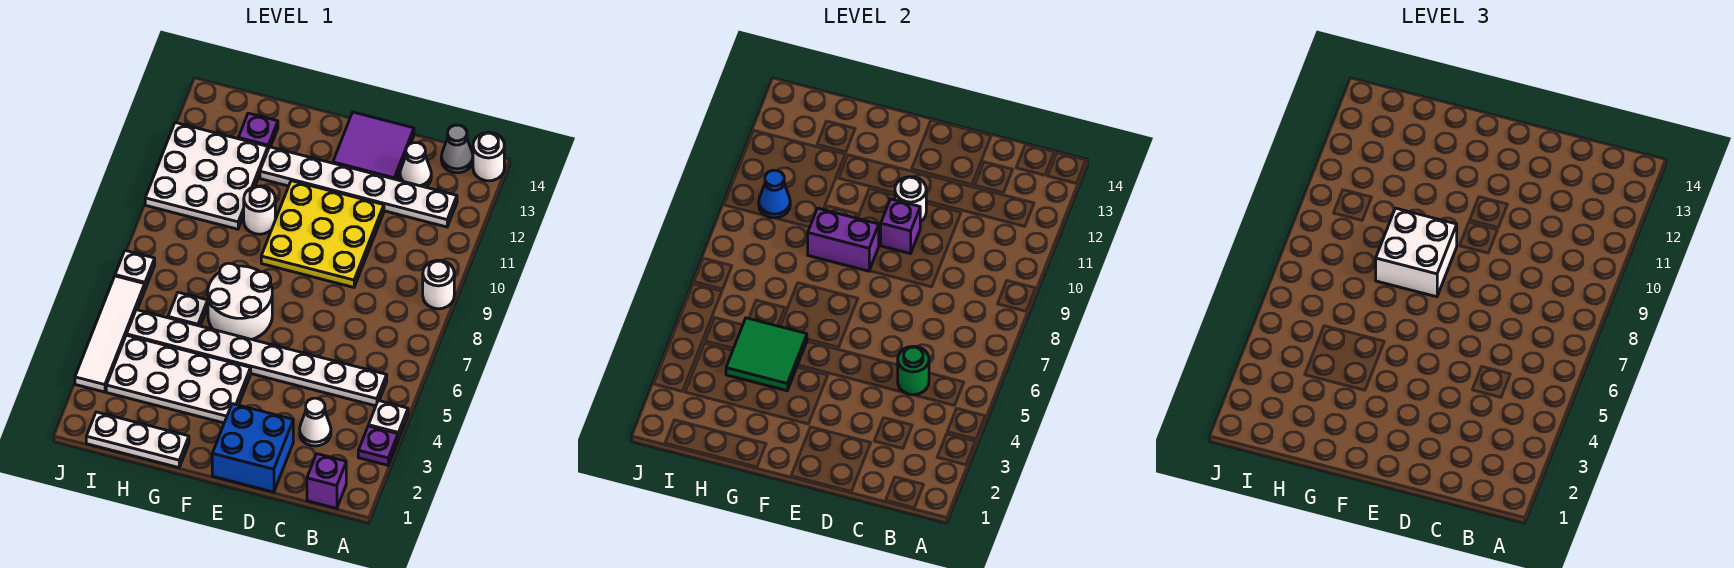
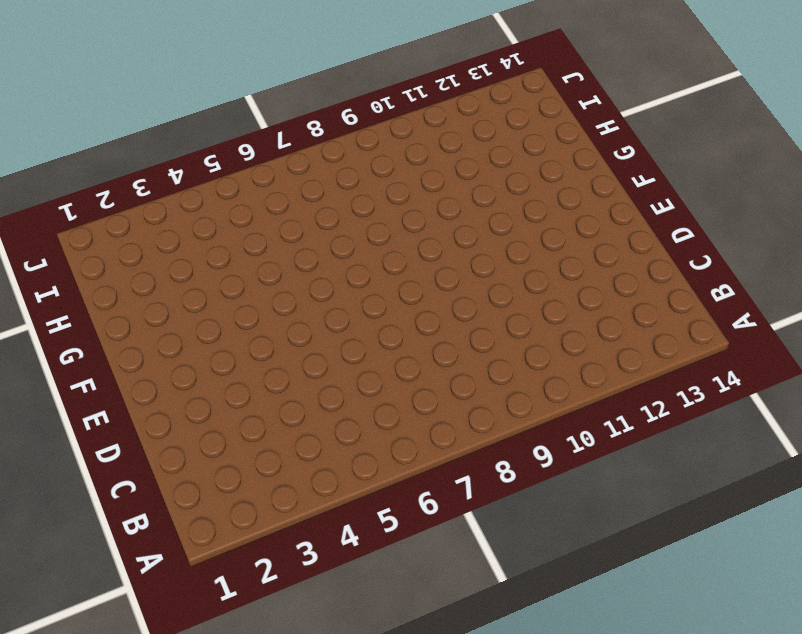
none -> purple 1x1 plate [358,426,398,465]
none -> white 1x1 plate [369,401,408,440]
none -> white 1x1 round brick [423,260,454,309]

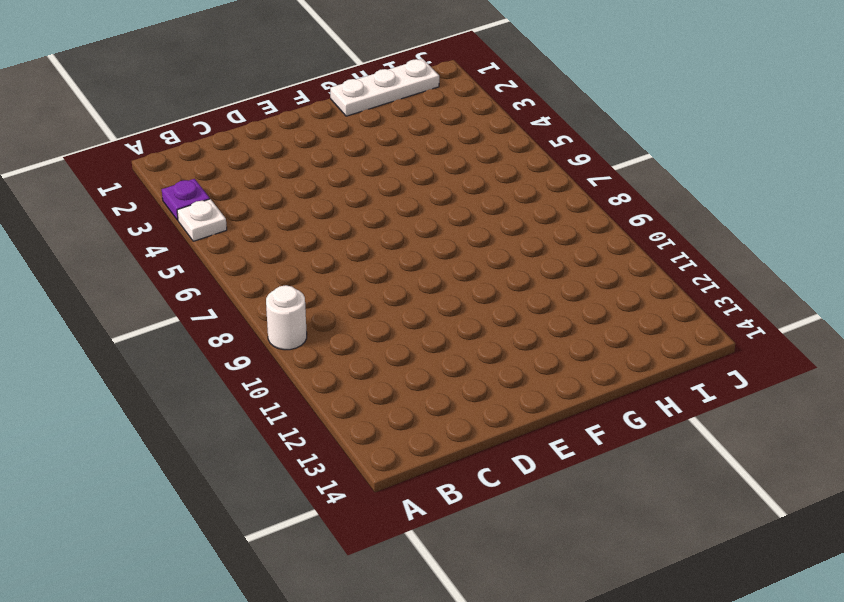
none -> white 1x1 round brick [473,132,504,181]
none -> purple 1x1 brick [307,454,346,508]
none -> white 1x8 plate [127,310,387,406]

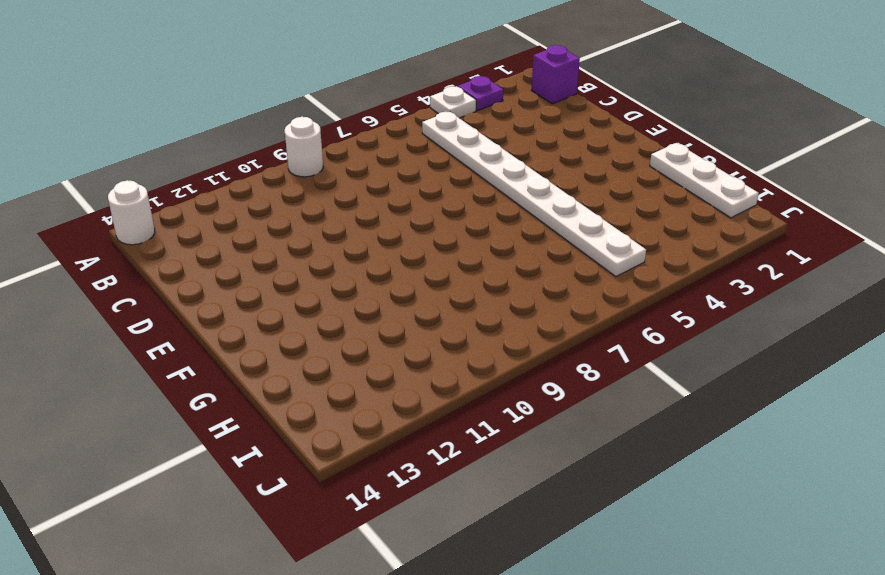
none -> white 1x6 plate [260,147,457,227]
none -> grey 1x1 cone [441,125,473,173]
none -> white 1x1 cone [300,398,331,446]

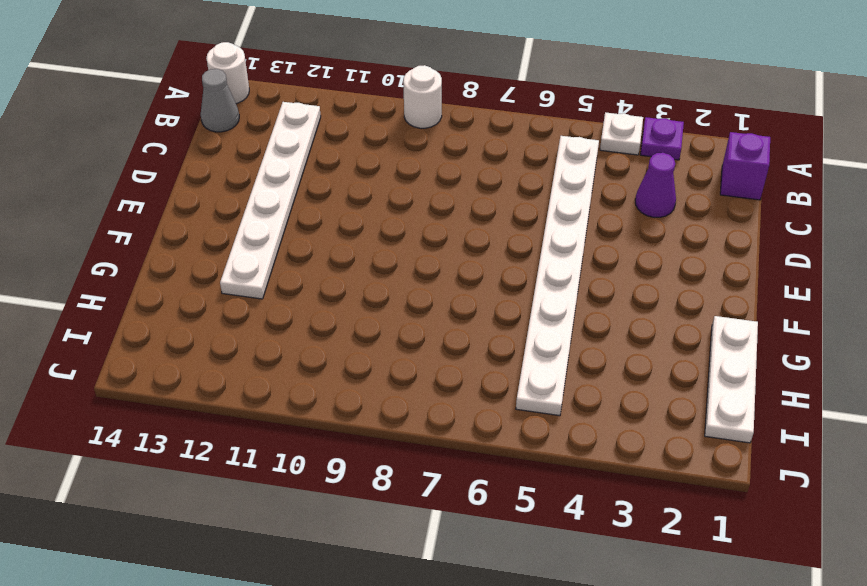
purple 1x1 cone [635,153,676,217] -> white 1x1 cone [300,398,331,446]
none -> white 1x1 cone [400,143,431,187]
none -> blue 2x2 brick [212,404,293,492]
none -> yellow 3x3 plate [261,181,384,287]

